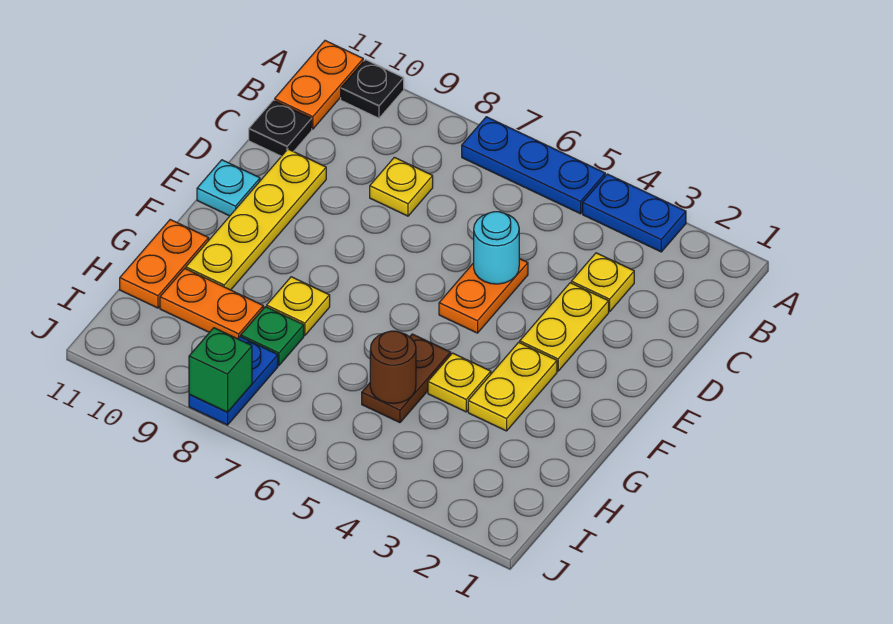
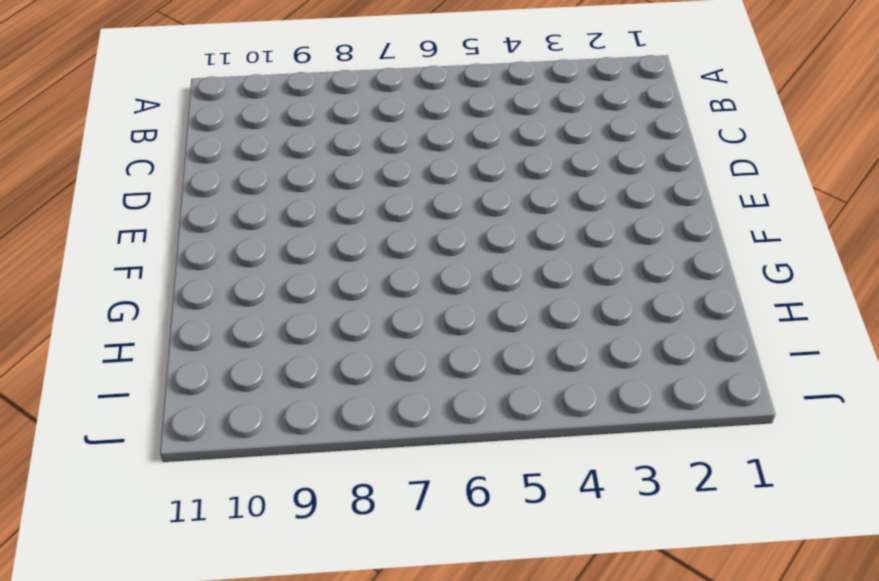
none -> blue 1x2 plate [583,174,686,252]
none -> blue 1x3 plate [462,117,605,214]
none -> black 1x1 plate [341,60,404,118]

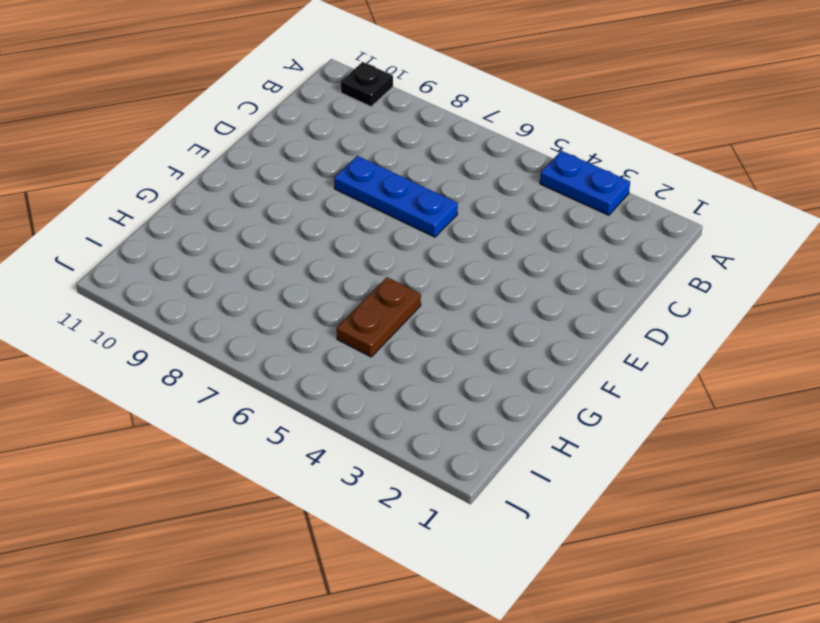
blue 1x3 plate [334,156,458,237] -> blue 1x3 plate moved to [462,117,605,214]
none -> orange 1x2 plate [275,41,363,129]
none -> yellow 1x1 plate [571,253,634,312]
none -> yellow 1x1 plate [370,157,433,216]

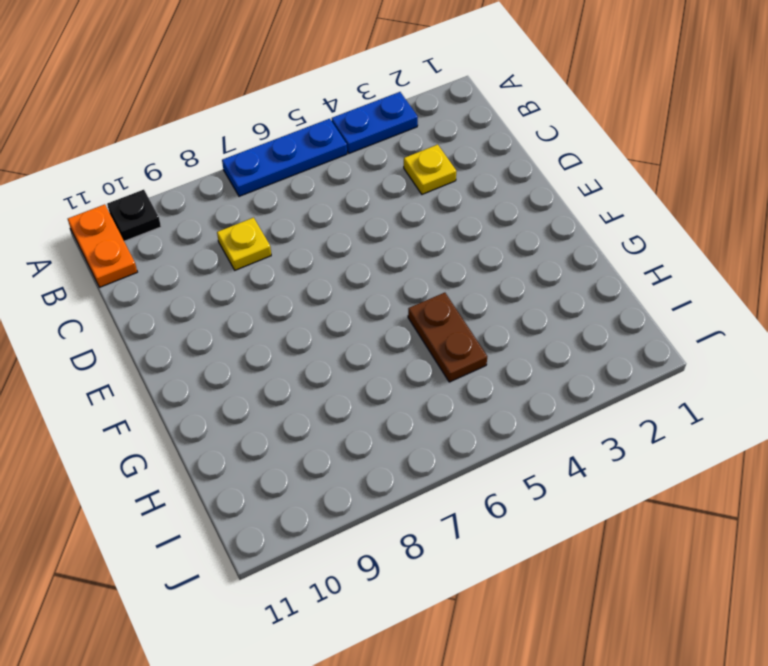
none -> black 1x1 plate [249,100,312,156]
none -> yellow 1x2 plate [520,283,609,371]
none -> orange 1x2 plate [439,259,528,333]

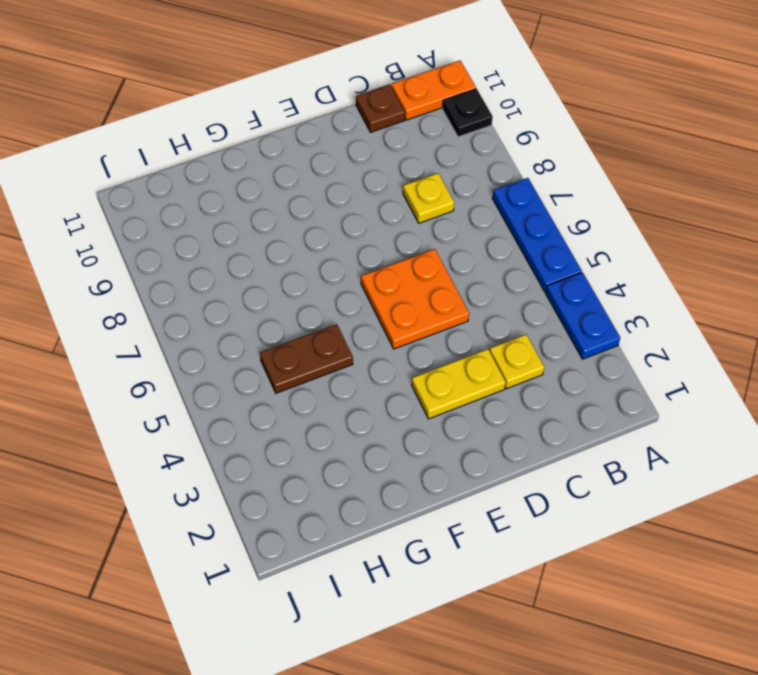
brown 1x1 plate [356,84,405,132] -> black 1x1 plate [249,100,312,156]
orange 2x2 plate [361,249,469,349] -> orange 1x2 plate [439,259,528,333]
none -> yellow 1x4 plate [186,149,326,290]
none -> cyan 1x1 plate [197,160,260,216]
none -> yellow 1x2 plate [468,342,557,431]

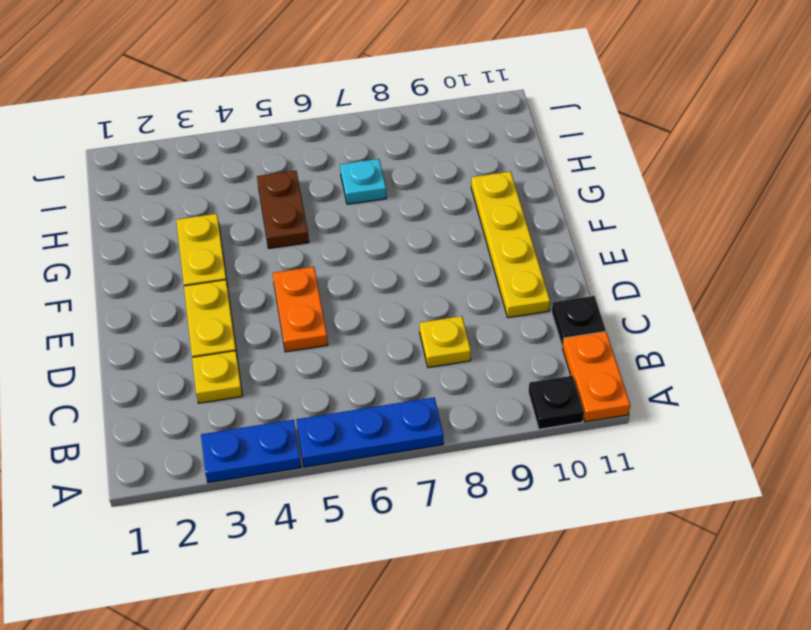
cyan 1x1 plate [340,159,386,204] -> cyan 1x1 plate moved to [197,160,260,216]
none -> yellow 1x1 plate [428,353,491,412]
none -> yellow 1x1 plate [267,277,330,336]
none -> orange 1x2 plate [120,220,209,308]

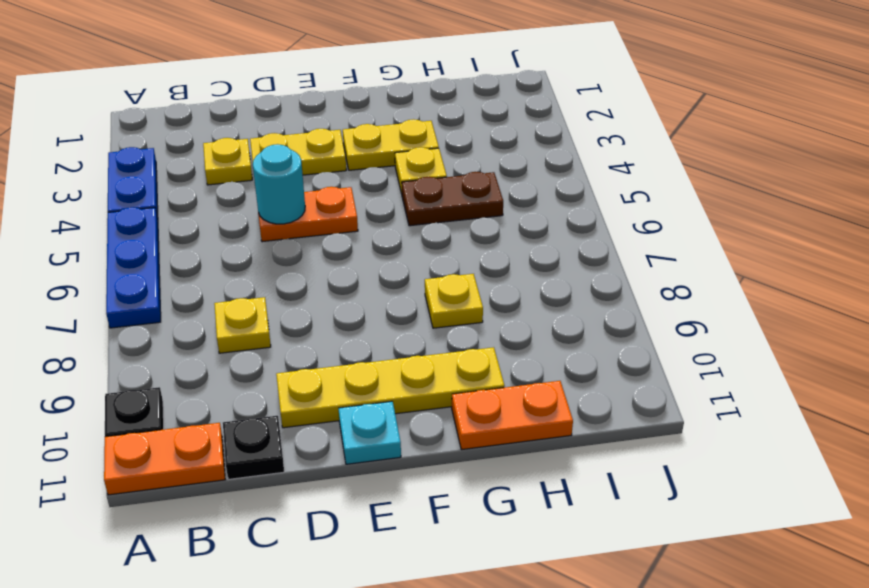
none -> green 1x1 plate [241,307,304,365]
none -> orange 1x2 plate [160,269,263,339]
none -> blue 1x2 plate [189,336,278,425]

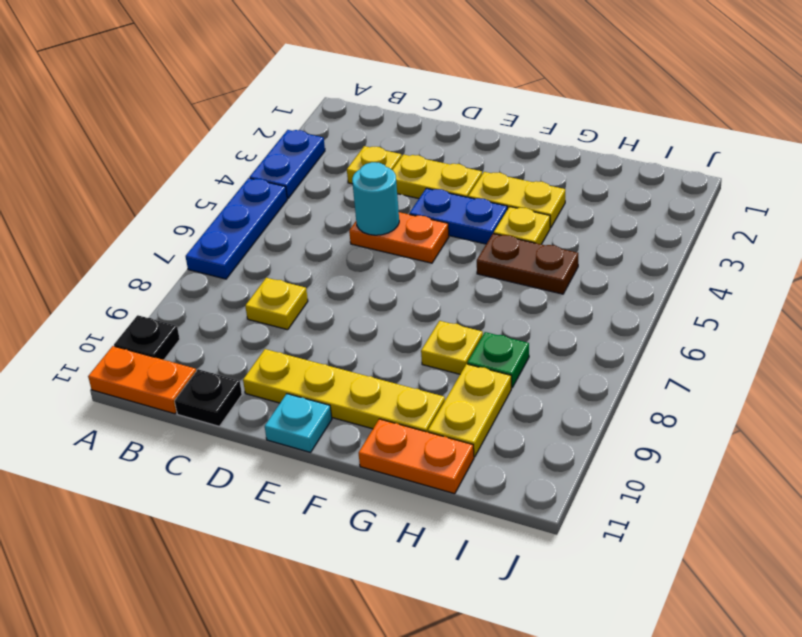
blue 1x2 plate [409,188,507,244] -> blue 1x2 plate moved to [189,336,278,425]
yellow 1x2 plate [428,364,511,457] -> orange 1x2 plate [160,269,263,339]
none -> brown 1x1 round brick [370,331,416,403]
none -> green 1x1 brick [189,328,252,412]

